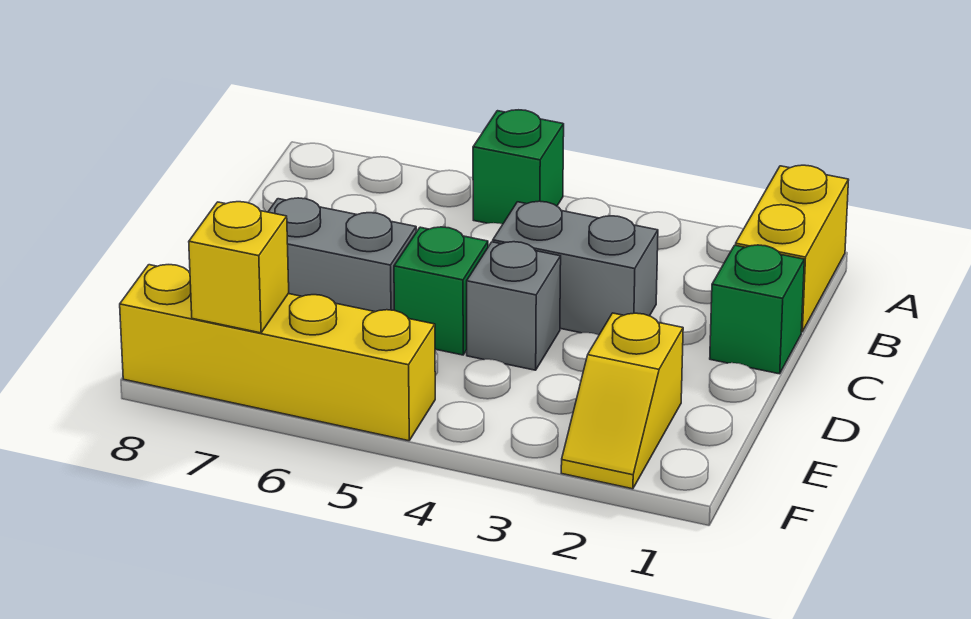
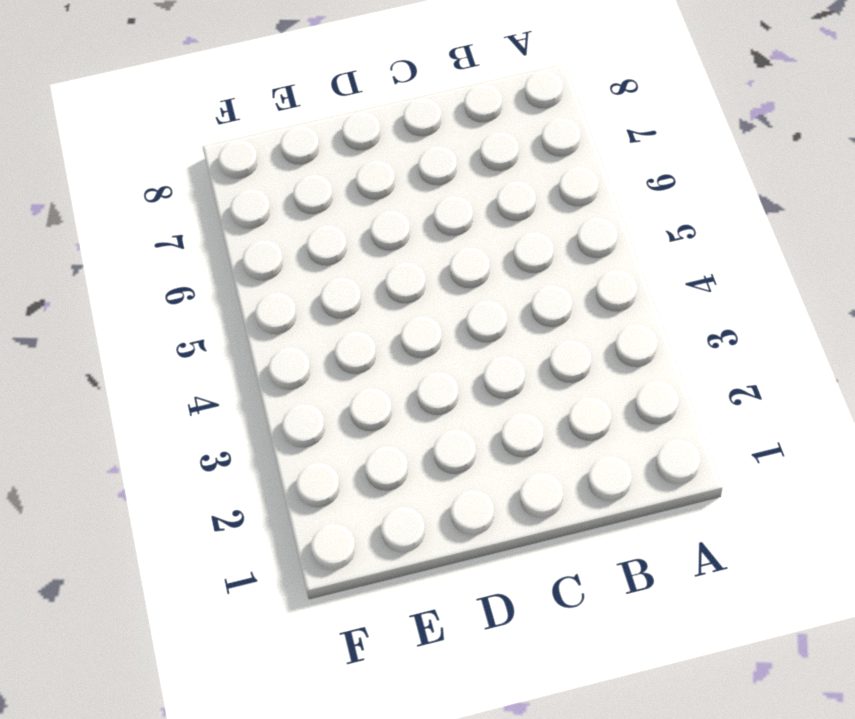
none -> yellow 1x2 brick [736,165,849,332]
none -> green 1x1 brick [473,110,564,224]

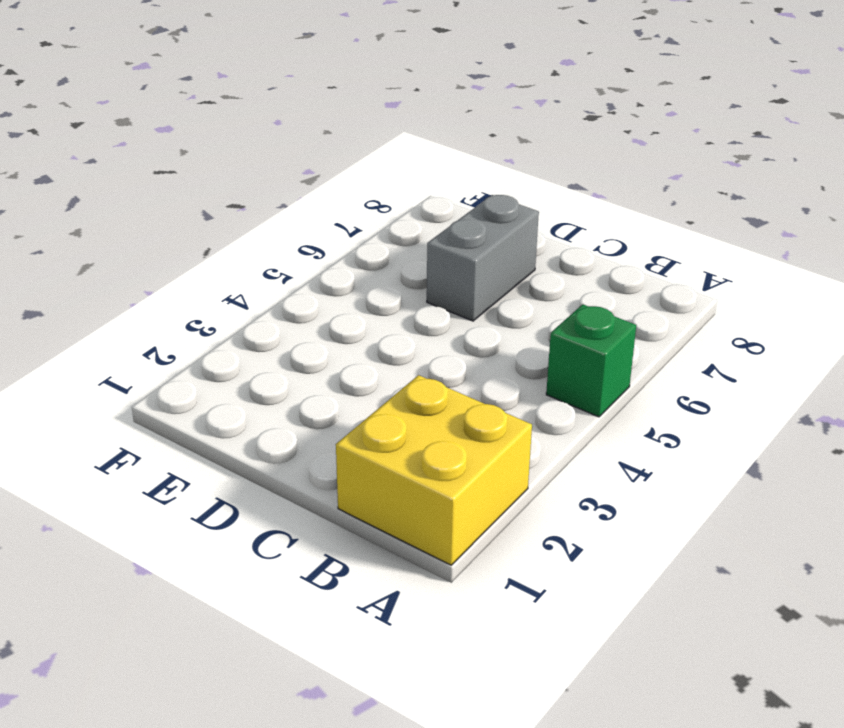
yellow 2x2 brick [336,375,532,565] -> yellow 1x2 brick [736,165,849,332]
none -> green 1x1 brick [710,245,804,374]
none -> grey 1x2 brick [493,201,658,335]

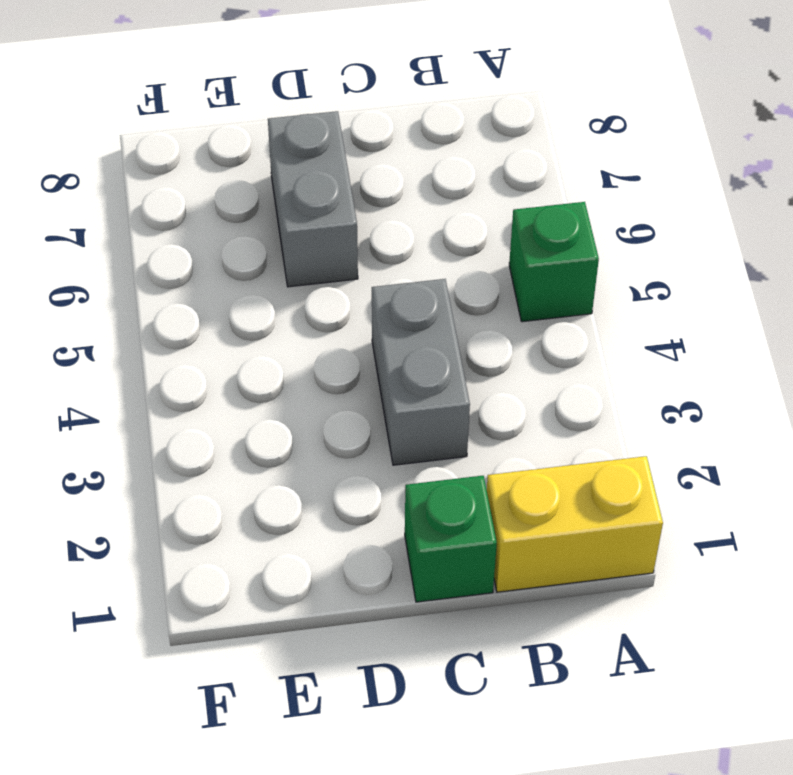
none -> grey 1x1 brick [467,242,561,370]
none -> green 1x1 brick [394,227,488,355]

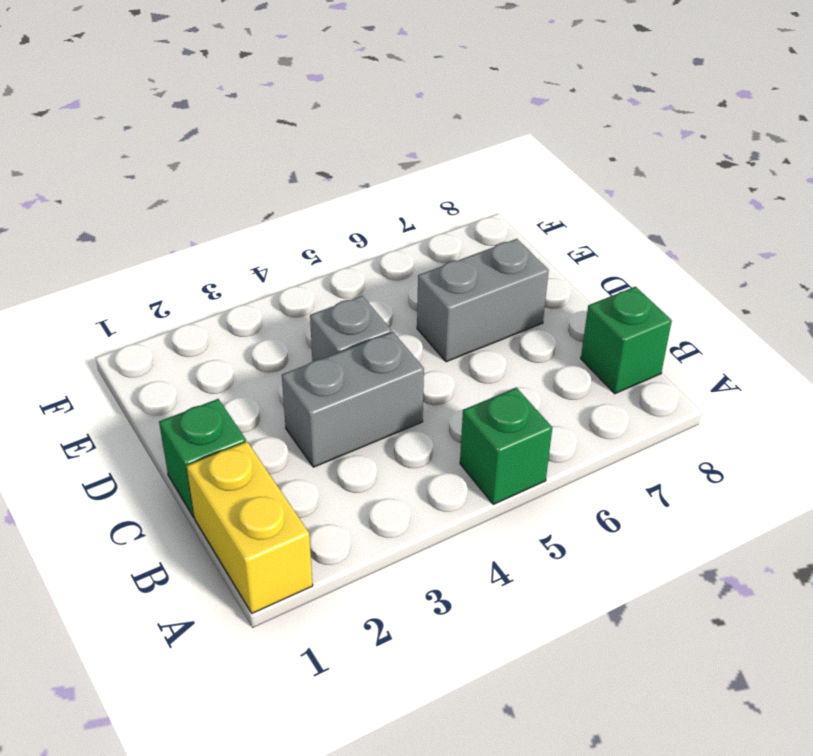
green 1x1 brick [581,287,672,394] -> green 1x1 brick moved to [394,227,488,355]
none -> yellow 1x2 slope [561,313,683,489]
none -> yellow 1x4 brick [120,265,435,441]

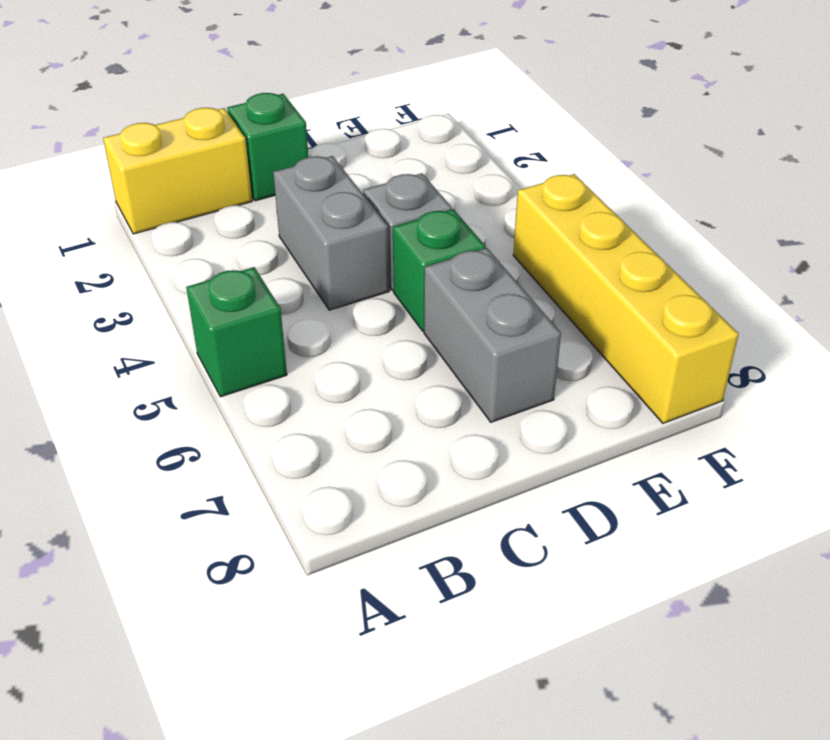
none -> yellow 1x2 slope [561,313,683,489]
none -> yellow 1x1 brick [189,202,289,333]

